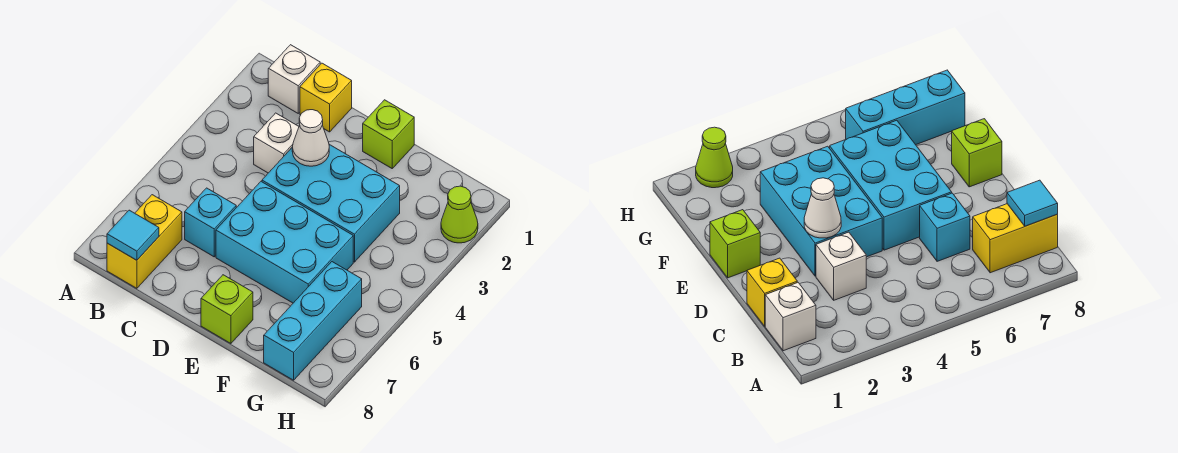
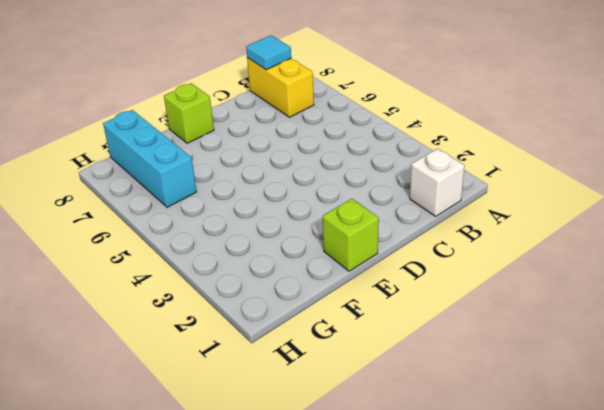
none -> yellow 1x1 brick [300,63,352,132]
none -> white 1x1 brick [254,113,299,173]
none -> cyan 1x1 brick [185,188,236,257]

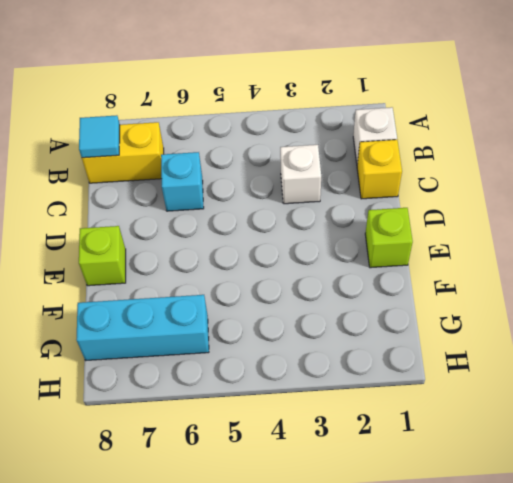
none -> cyan 2x3 brick [262,144,400,262]
none -> cyan 2x3 brick [216,182,353,303]
none -> lime 1x1 cone [441,186,478,243]

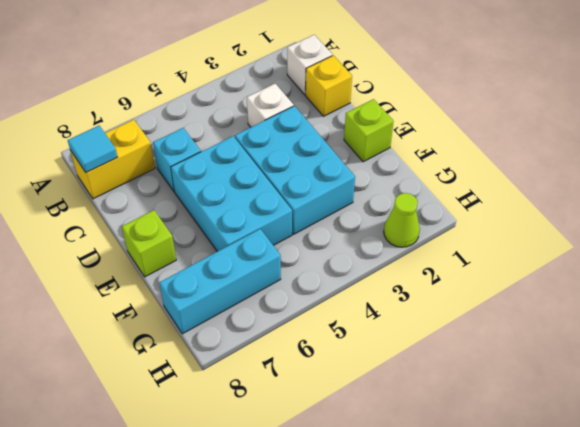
none -> white 1x1 cone [292,110,329,166]

